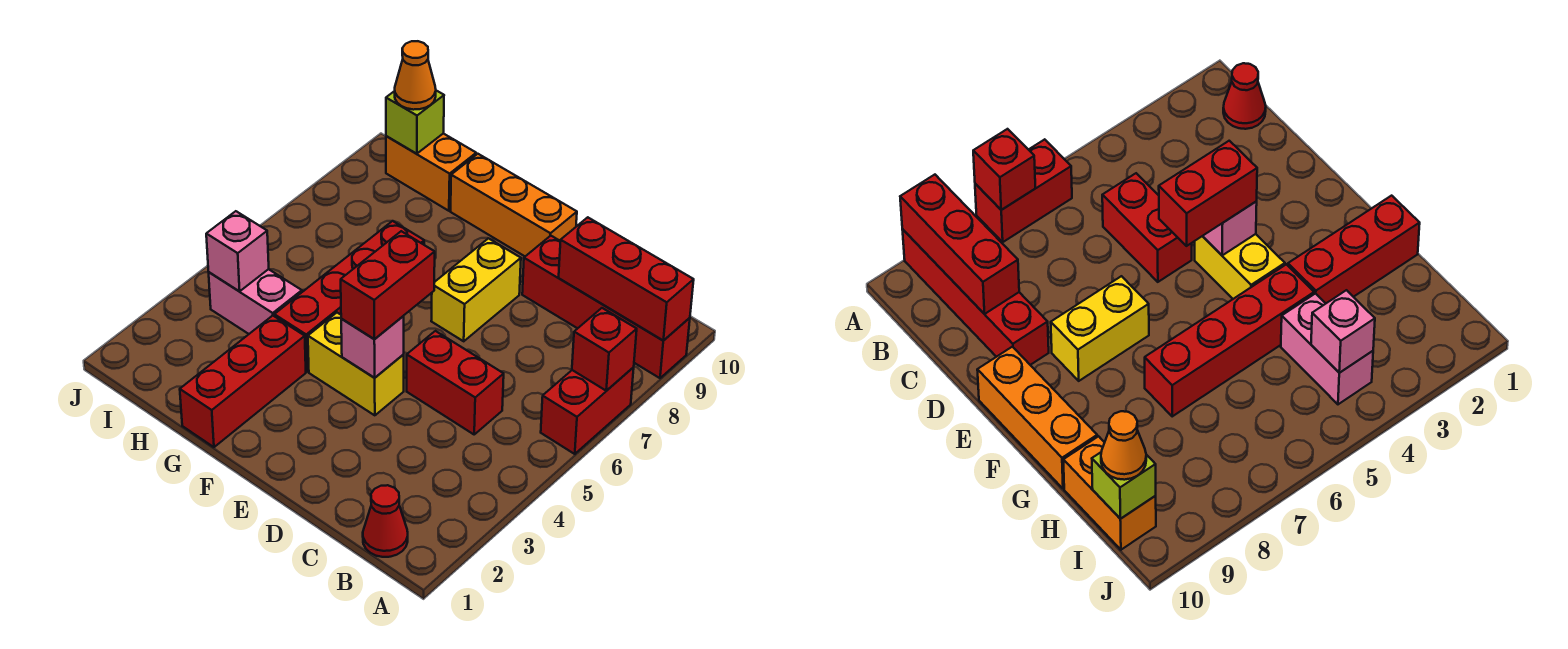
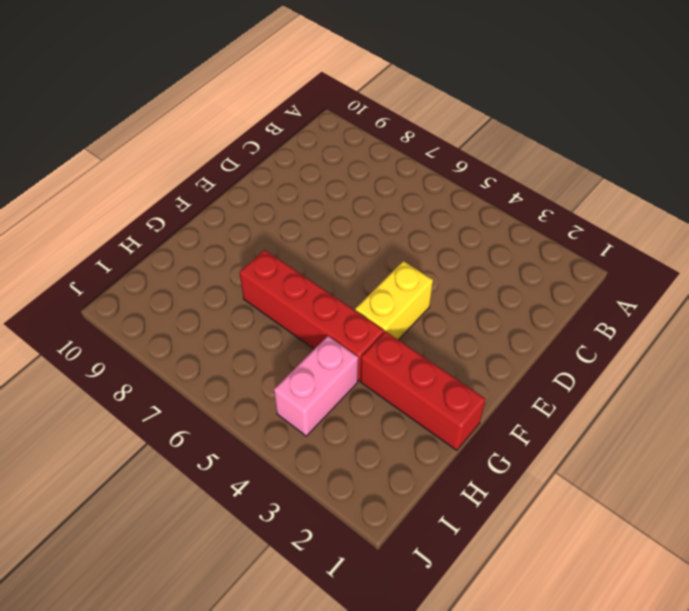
none -> red 1x2 brick [541,367,634,454]
none -> red 1x4 brick [522,236,690,378]
none -> red 1x1 cone [363,485,408,557]

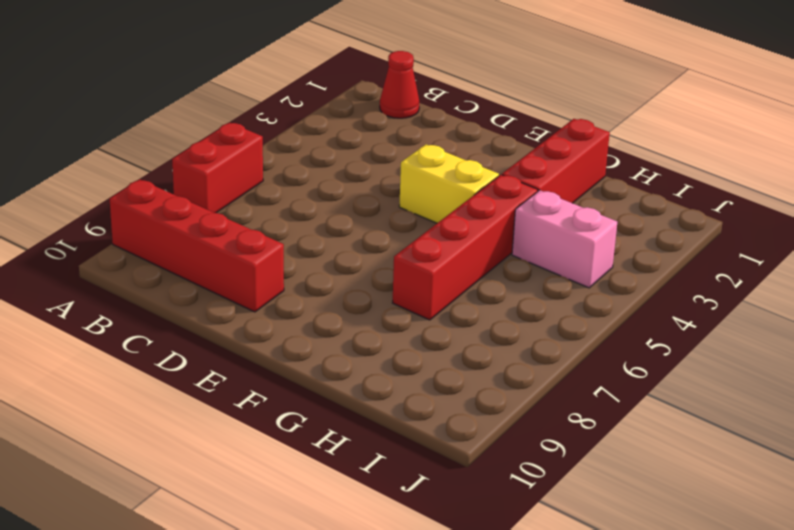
none -> red 1x2 brick [407,331,504,434]
none -> yellow 1x2 brick [431,238,521,341]
none -> orange 1x3 brick [451,154,577,256]

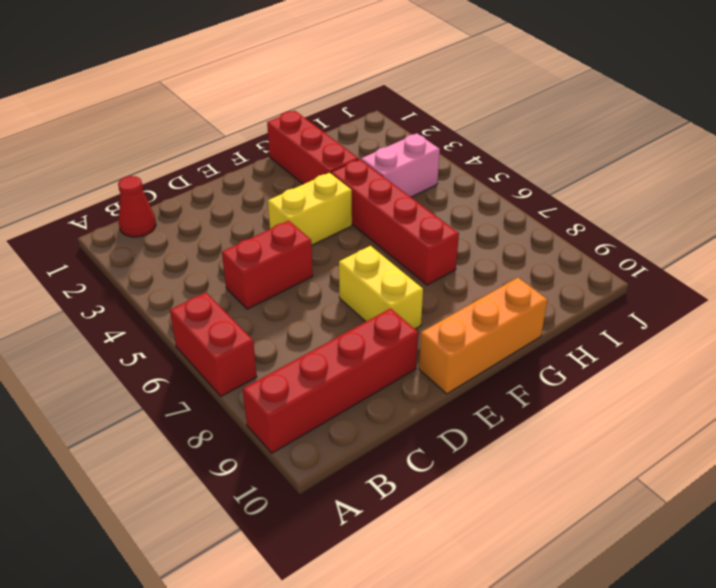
none -> orange 1x2 brick [386,133,476,211]
none -> red 1x1 brick [572,308,637,391]
none -> red 1x3 brick [559,217,694,341]

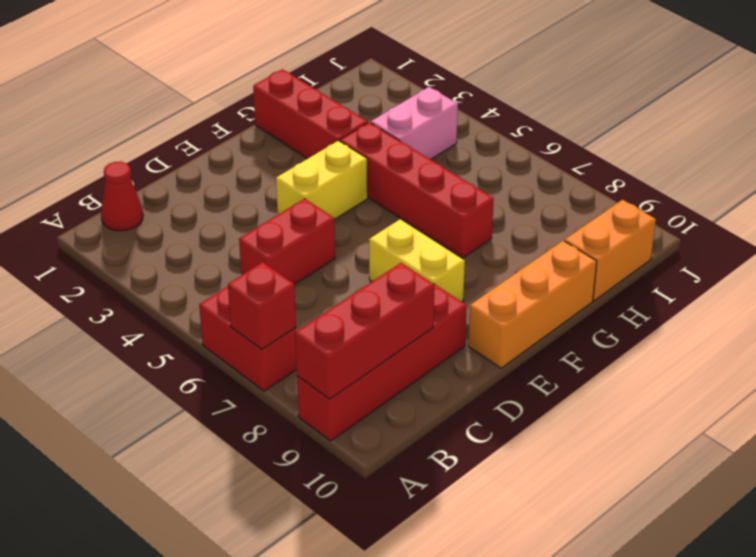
none -> pink 1x1 brick [341,316,404,378]
none -> pink 1x1 brick [206,211,269,291]
none -> lime 1x1 brick [386,91,444,154]

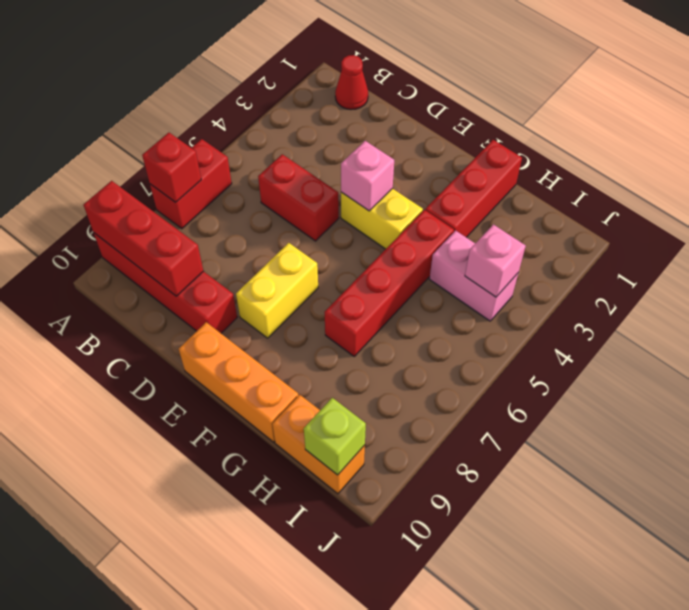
none -> red 1x2 brick [341,231,435,339]
none -> orange 1x1 cone [395,41,436,110]

